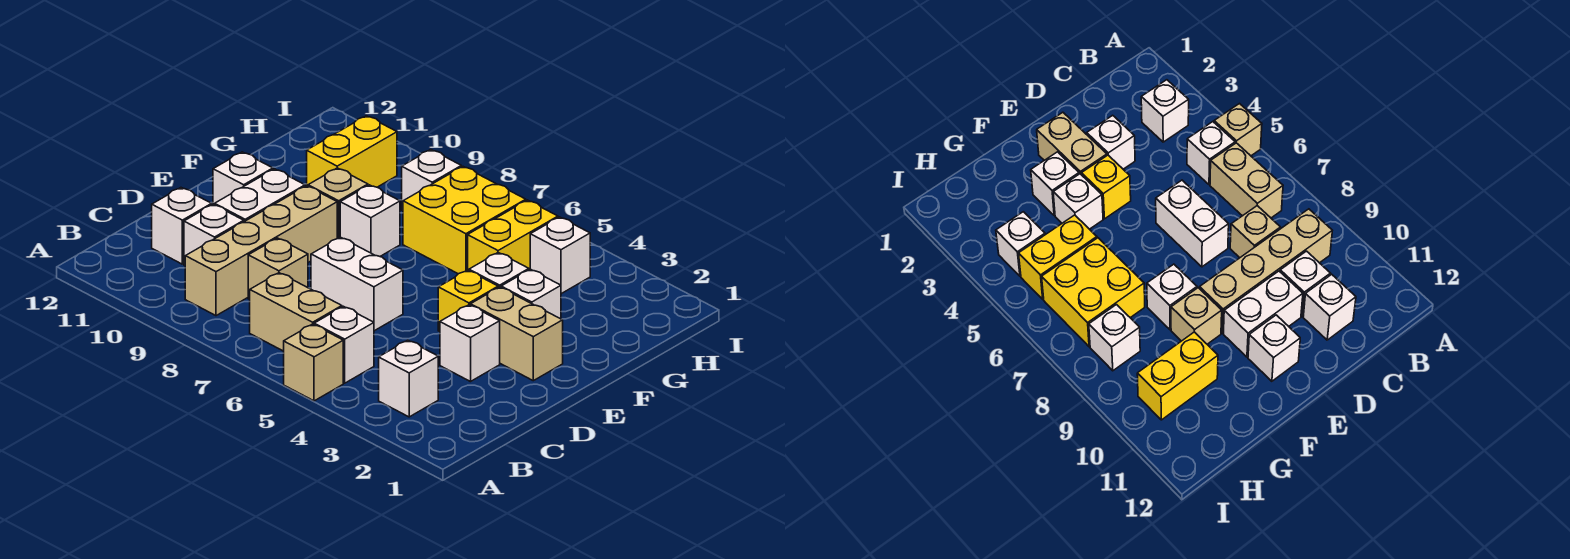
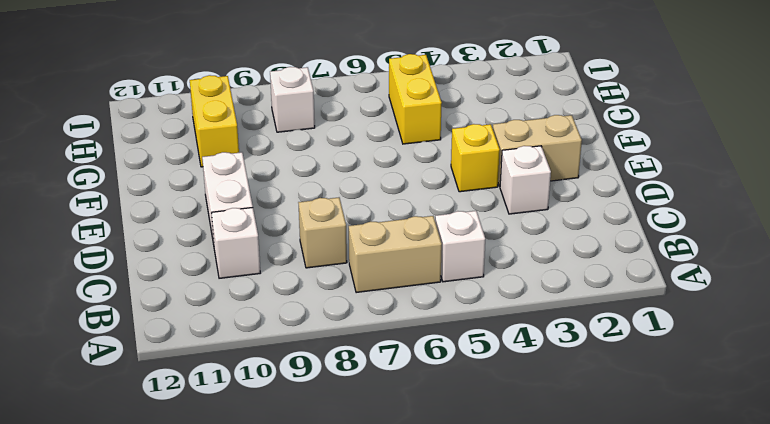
none -> tan 1x1 brick [284,324,343,401]
none -> white 1x1 brick [379,340,438,417]
none -> tan 1x4 brick [185,186,337,316]

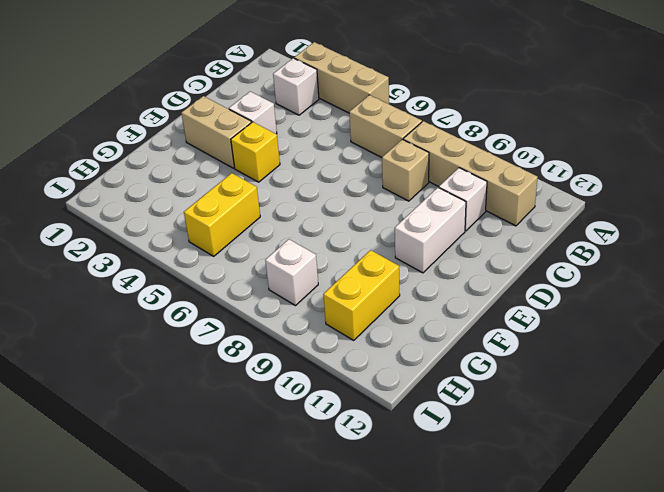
tan 1x3 brick [294,42,389,113] -> tan 1x1 brick [284,324,343,401]
tan 1x4 brick [403,121,538,226] -> tan 1x4 brick turned to [185,186,337,316]
none -> white 1x1 brick [314,306,374,383]
none -> white 1x1 brick [152,188,212,264]
none -> white 1x2 brick [311,237,403,331]

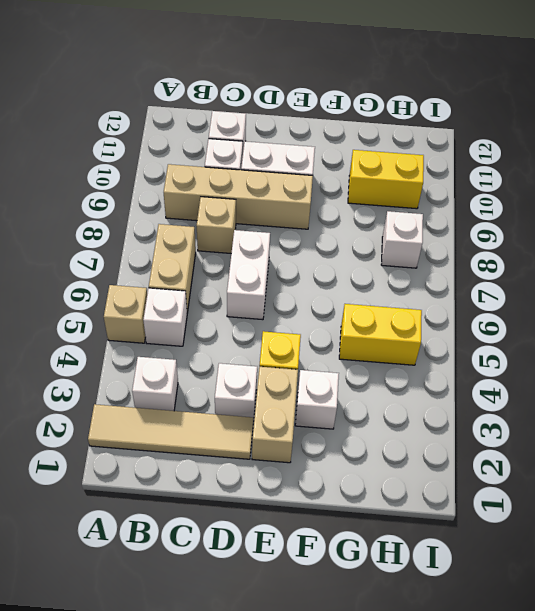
tan 1x4 tile [88,404,253,459] -> none
none -> white 1x1 brick [213,152,273,205]
none -> white 1x1 brick [469,253,529,288]
none -> white 1x1 brick [340,185,400,256]

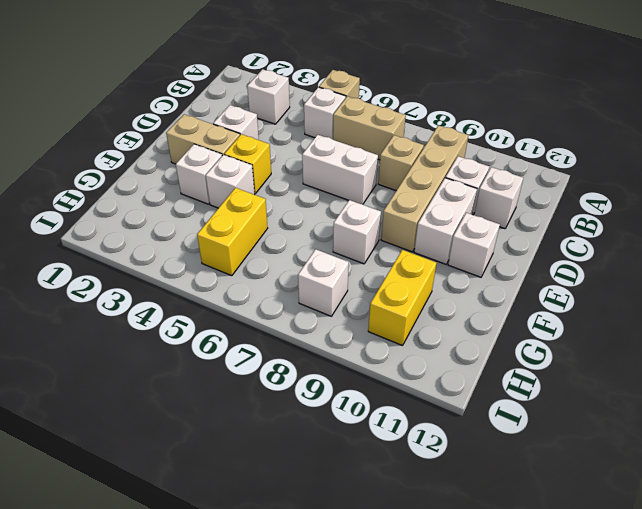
none -> tan 1x1 brick [308,168,368,239]
none -> yellow 2x2 brick [403,167,526,274]
none -> white 1x1 brick [530,217,590,294]

